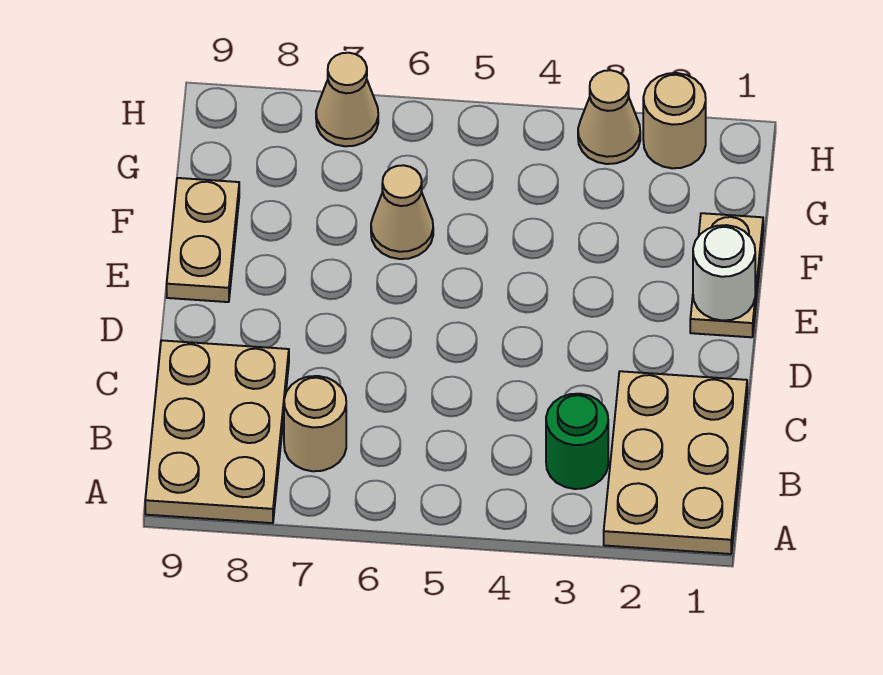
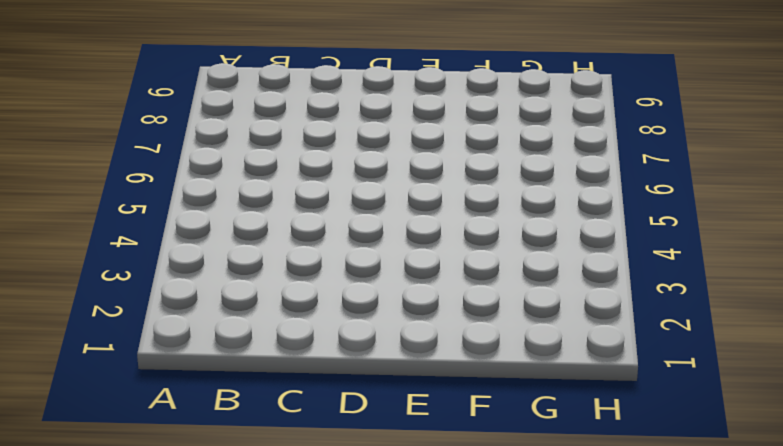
none -> tan 2x3 plate [604,371,747,554]
none -> tan 2x3 plate [145,340,289,523]

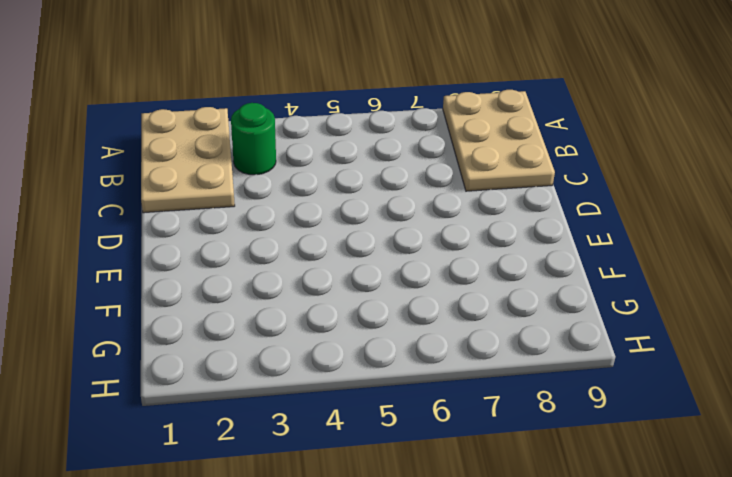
none -> tan 1x1 round brick [284,376,346,471]
none -> tan 1x2 plate [690,213,763,337]

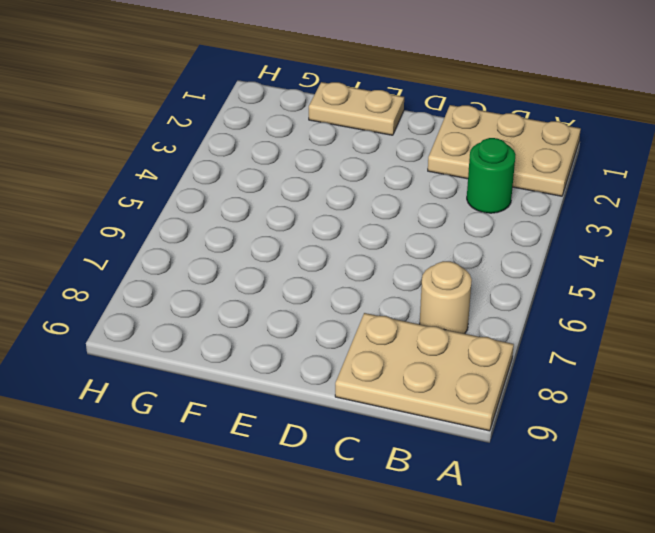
none -> tan 1x2 plate [167,178,239,302]
none -> tan 1x1 cone [371,165,433,259]

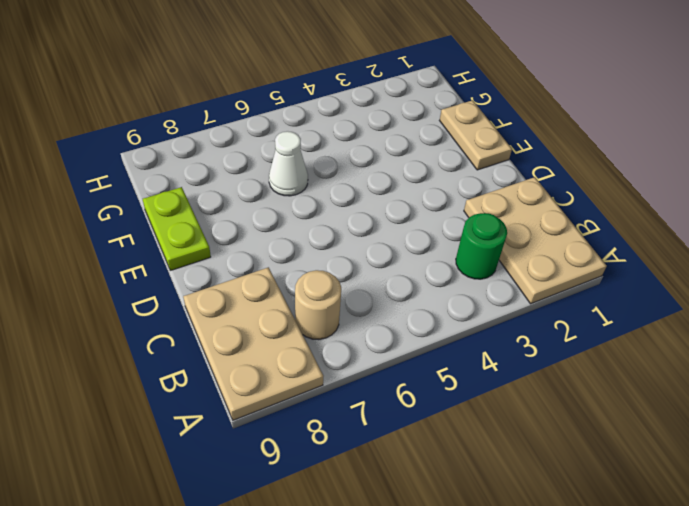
lime 1x2 plate [143,187,211,270] -> tan 1x2 plate [167,178,239,302]
white 1x1 cone [269,131,308,196] -> tan 1x1 cone [371,165,433,259]
none -> tan 1x1 round brick [643,73,706,168]
none -> tan 1x1 cone [578,70,640,164]

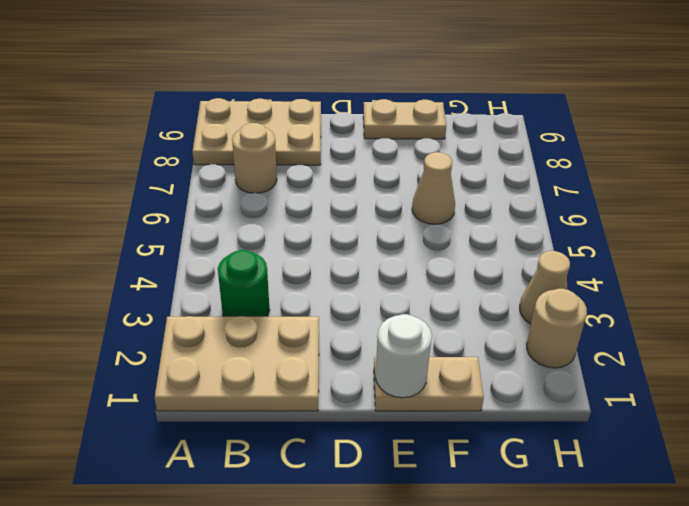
none -> tan 1x1 cone [316,53,378,146]

